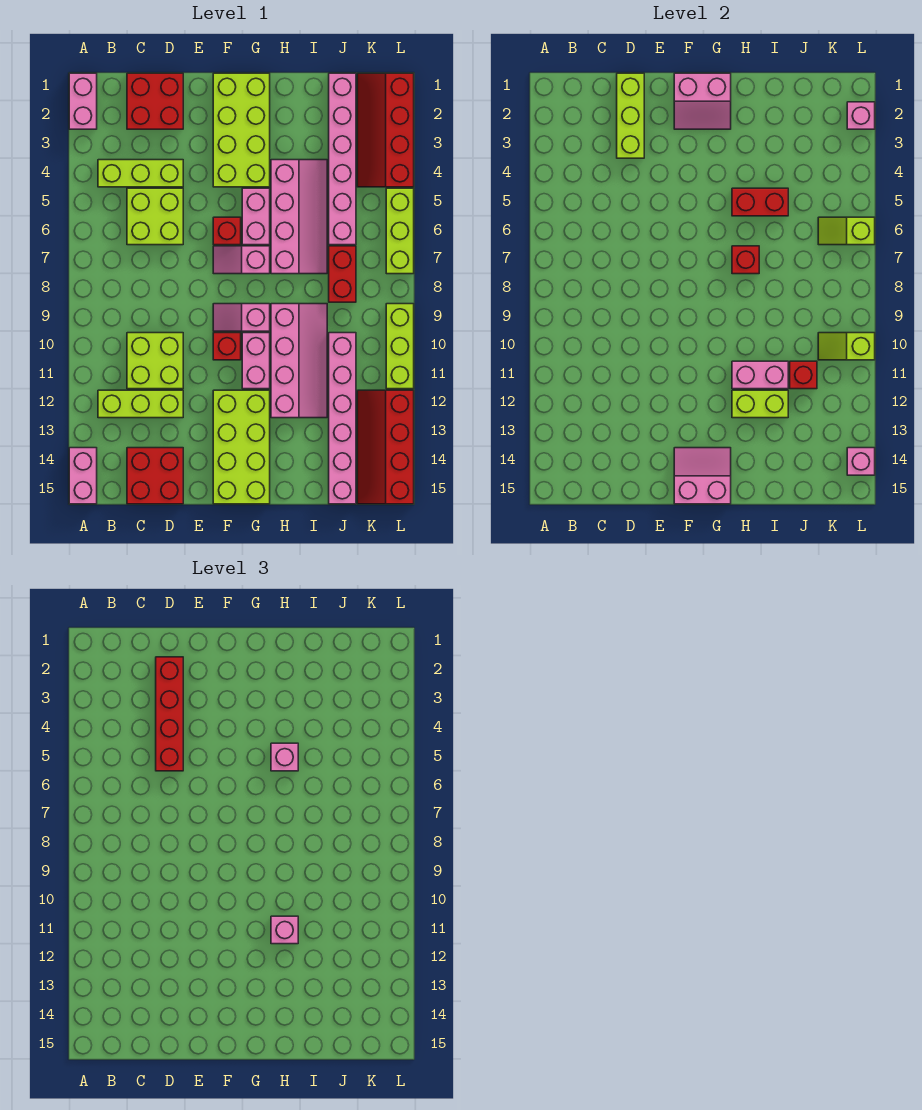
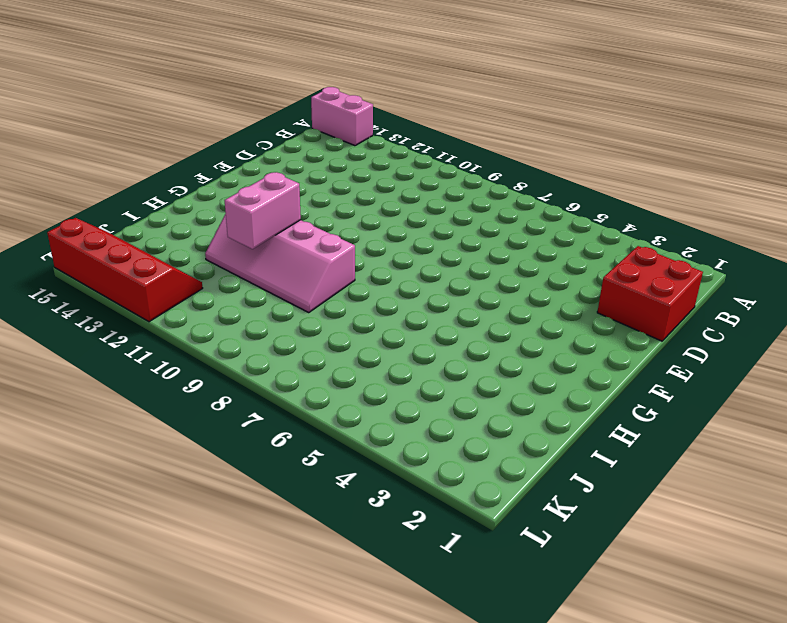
none -> pink 1x2 brick [69,73,97,129]
none -> lime 1x3 brick [98,160,183,187]
none -> lime 1x3 brick [98,390,183,418]
none -> lime 2x2 brick [127,188,183,245]

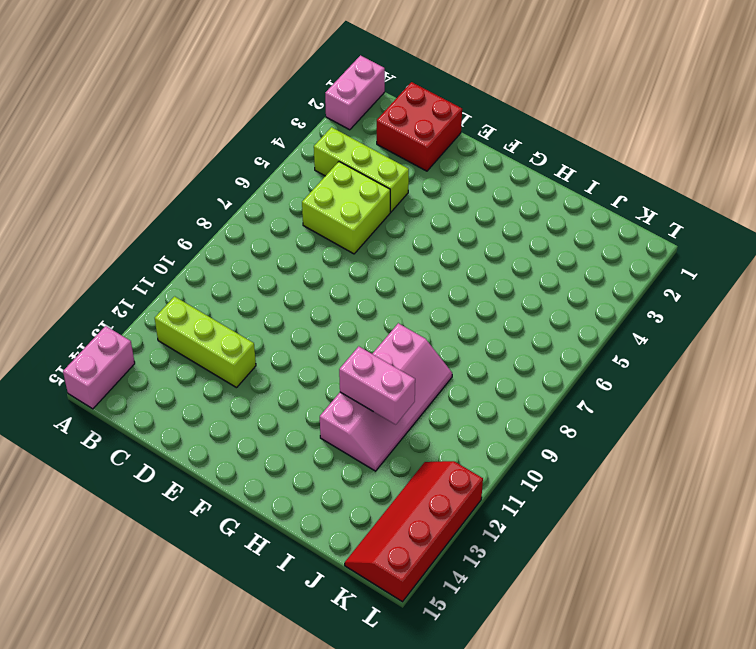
none -> lime 2x2 brick [127,333,183,389]
none -> red 2x2 brick [127,448,183,504]
none -> lime 2x4 brick [213,73,270,187]
none -> red 1x1 brick [213,217,241,245]

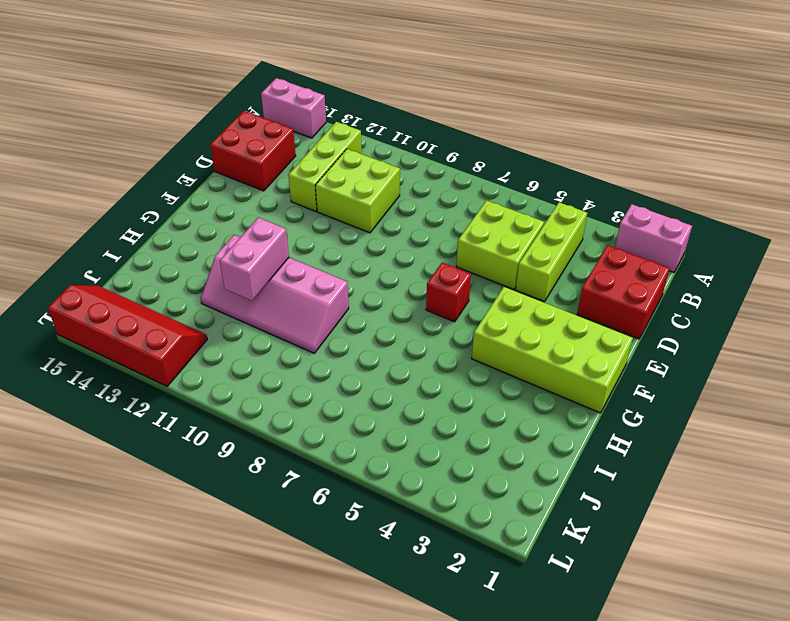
none -> pink 1x2 slope [213,246,270,274]
none -> pink 1x2 slope [213,304,270,331]
none -> red 1x1 brick [213,333,241,360]
none -> lime 2x4 brick [213,390,270,504]

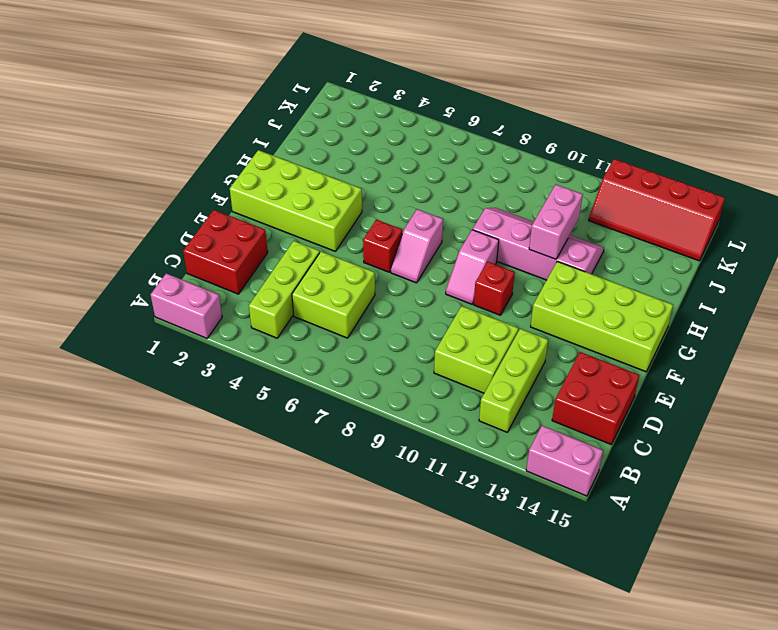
none -> pink 1x2 brick [242,188,270,245]
none -> pink 1x2 brick [242,333,270,389]
none -> pink 2x4 slope [271,160,327,274]
none -> pink 1x6 brick [329,73,356,245]

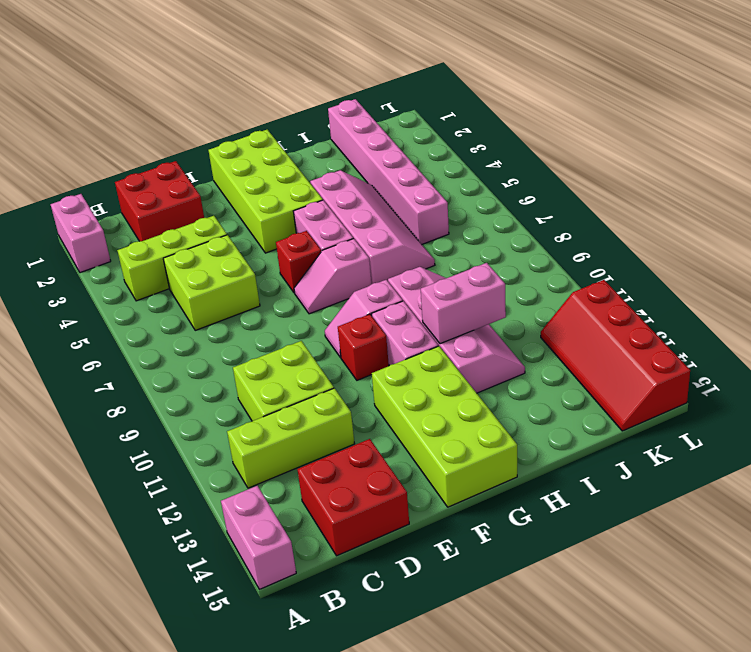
none -> red 1x2 brick [329,246,356,302]
none -> pink 1x6 brick [329,333,356,504]
none -> red 2x4 slope [357,73,414,187]
none -> lime 1x3 brick [386,188,414,274]

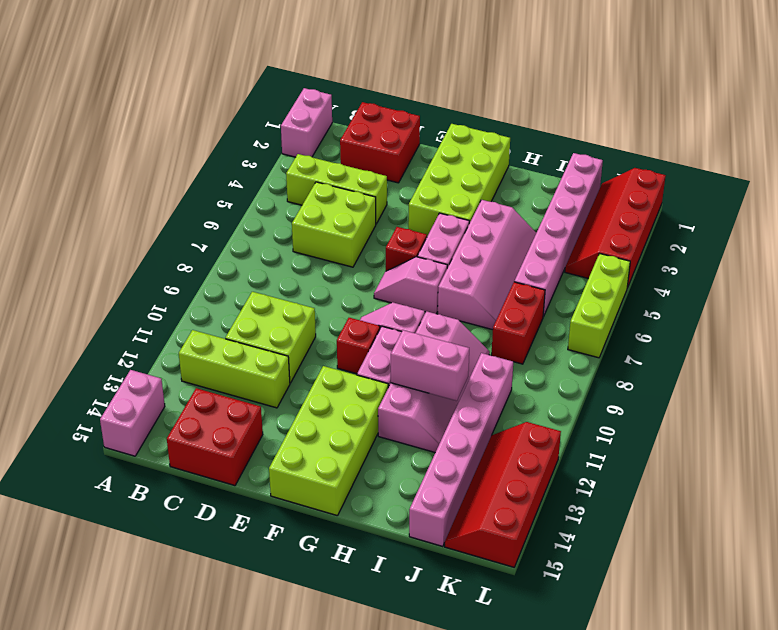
none -> lime 1x3 brick [386,304,414,389]
none -> lime 1x3 brick [617,73,644,158]
none -> pink 2x2 slope [674,73,731,129]
none -> pink 2x2 slope [674,448,731,504]

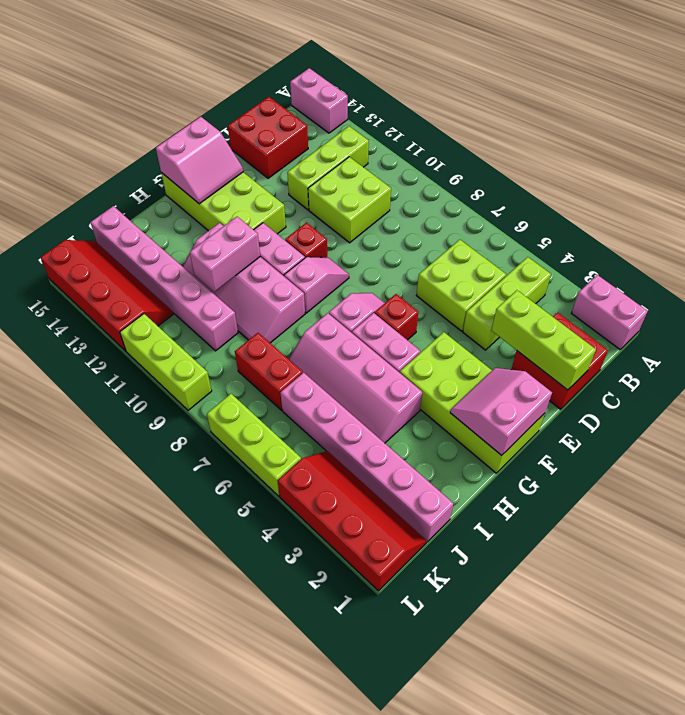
none -> red 1x2 brick [732,188,788,216]
none -> red 1x1 brick [732,246,759,274]
none -> lime 1x2 brick [732,390,788,418]
none -> red 1x1 brick [790,361,817,389]

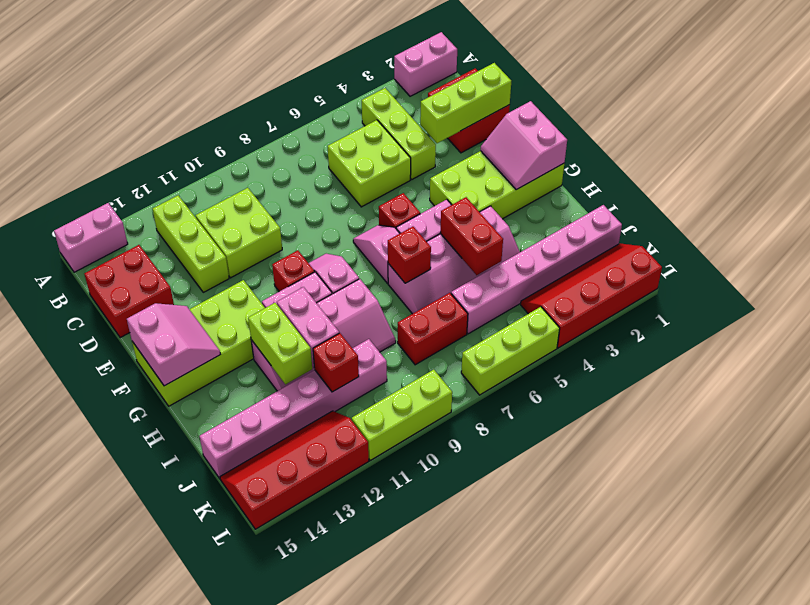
none -> lime 1x2 slope [818,217,875,245]
none -> lime 1x2 slope [818,333,875,360]
none -> pink 1x1 brick [847,102,875,129]
none -> pink 1x1 brick [847,448,875,475]

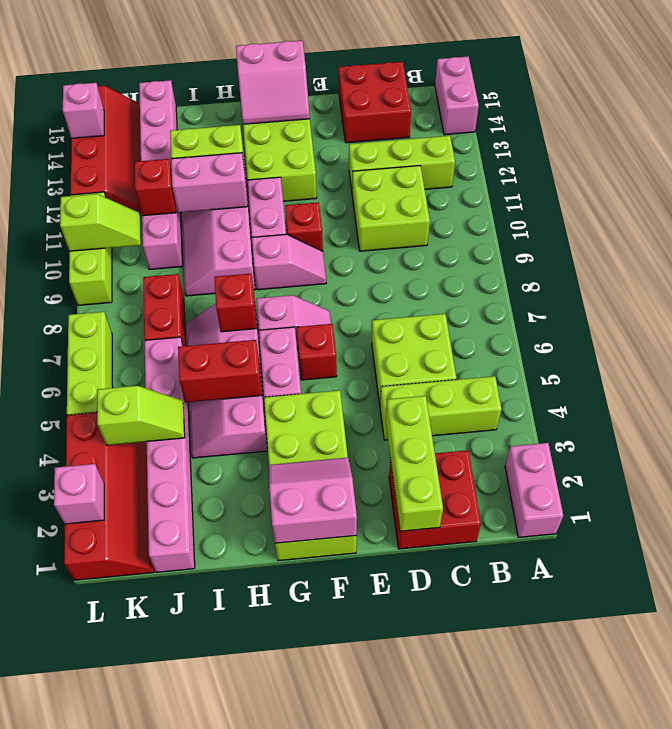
lime 1x2 slope [97,386,185,445] -> lime 1x2 slope moved to [818,217,875,245]
none -> red 1x4 brick [156,657,183,771]
none -> pink 1x1 brick [271,743,298,771]
none -> pink 1x1 brick [271,916,298,944]

